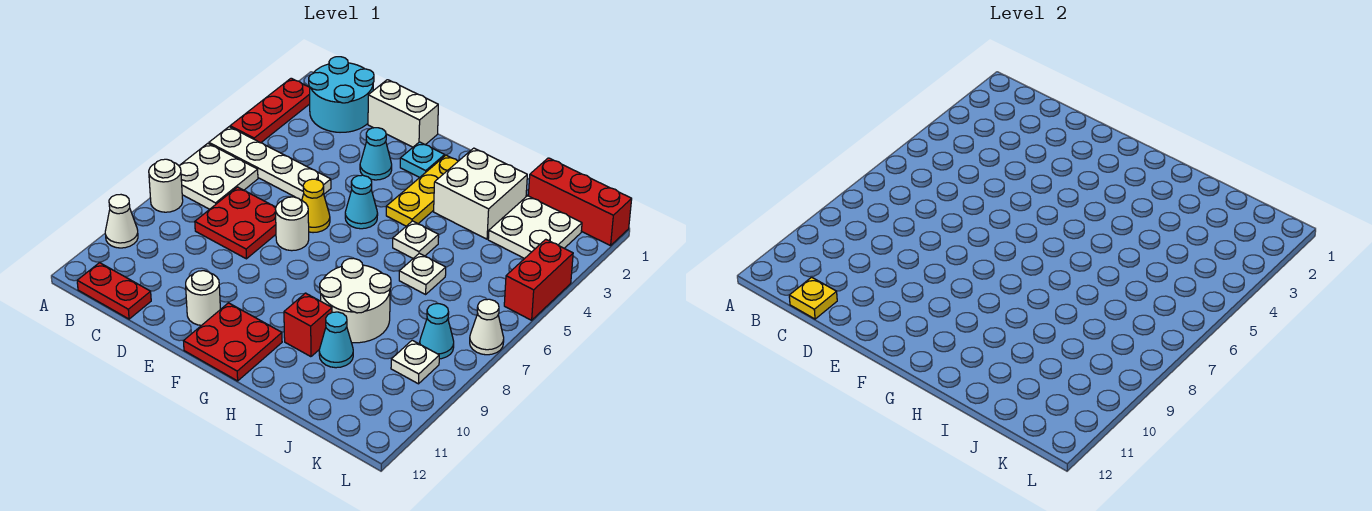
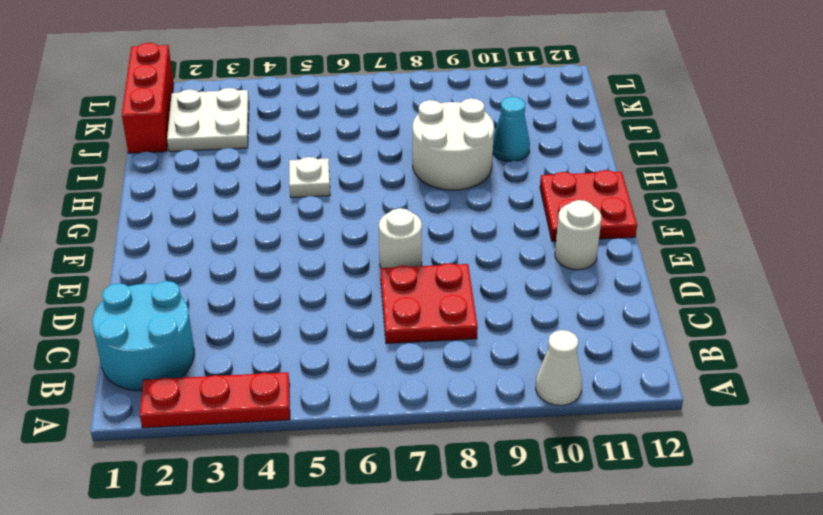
none -> white 1x4 plate [209,127,331,200]
none -> white 2x2 plate [179,143,258,209]
none -> white 1x1 round brick [149,159,183,212]
none -> red 1x2 plate [77,263,151,319]

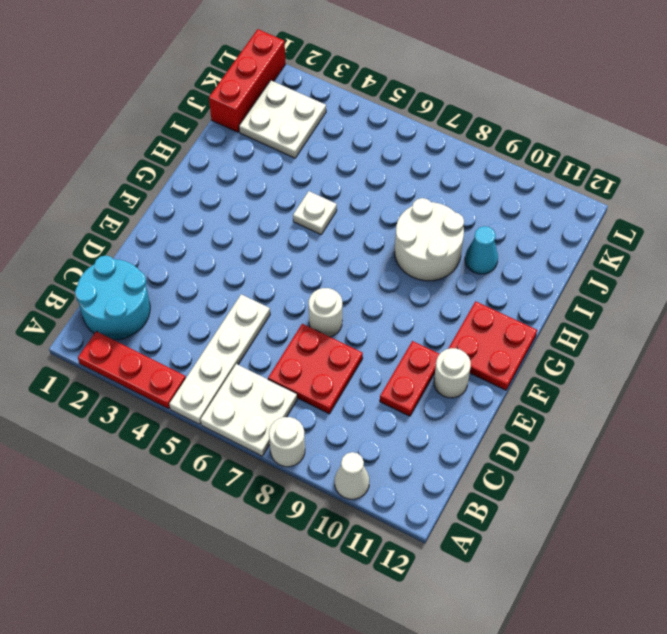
red 1x2 plate [380,341,439,416] -> red 1x2 plate moved to [77,263,151,319]
none -> white 1x2 brick [368,80,438,147]
none -> cyan 1x1 cone [360,128,392,180]
none -> yellow 1x1 cone [302,179,330,233]
none -> cyan 1x1 plate [400,142,445,177]

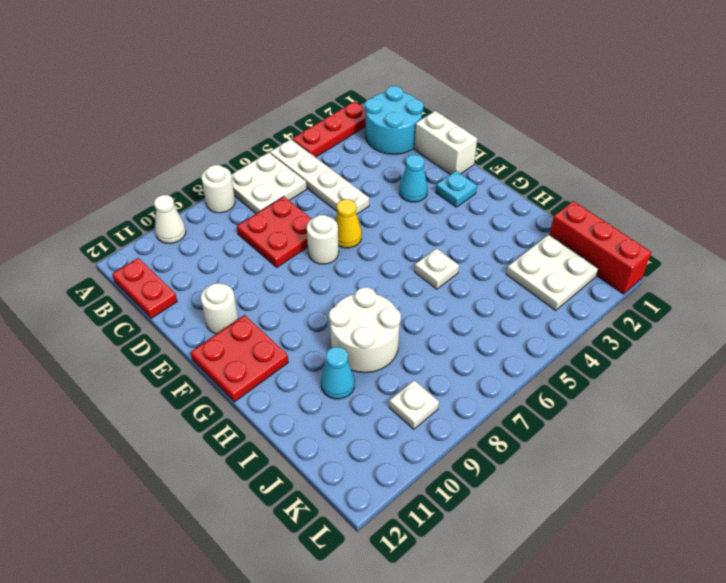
none -> cyan 1x1 cone [345,175,378,229]
none -> yellow 1x3 plate [386,155,458,226]
none -> white 2x2 brick [434,148,528,239]
none -> red 1x1 brick [284,293,332,357]

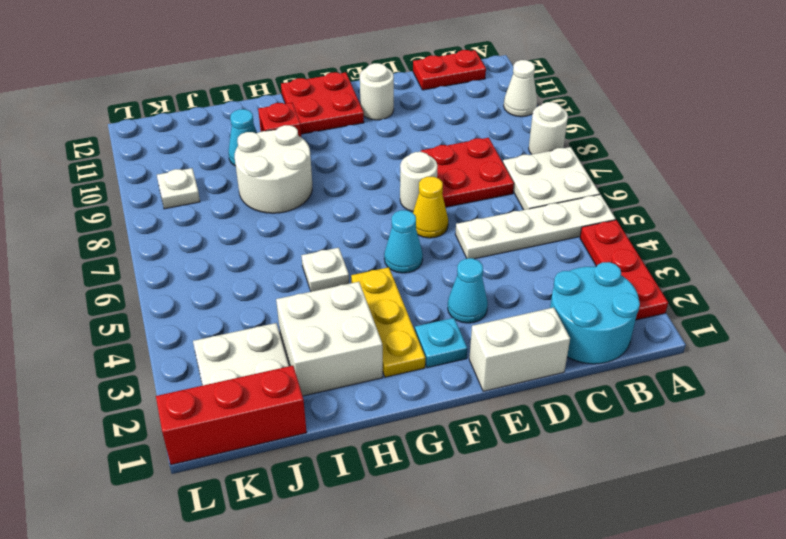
none -> white 1x1 plate [399,253,446,294]
none -> cyan 1x1 cone [420,304,454,359]
none -> red 1x2 brick [504,239,573,320]
none -> white 1x1 cone [470,299,504,355]

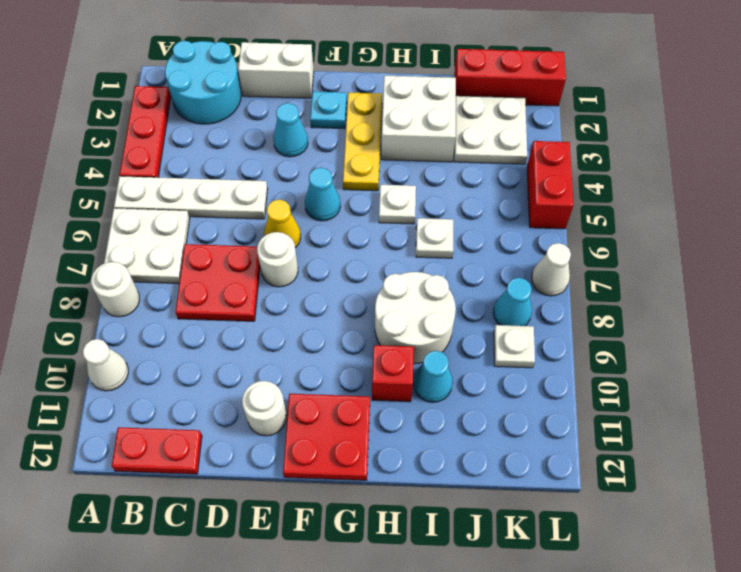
none -> yellow 1x1 plate [789,277,837,319]

